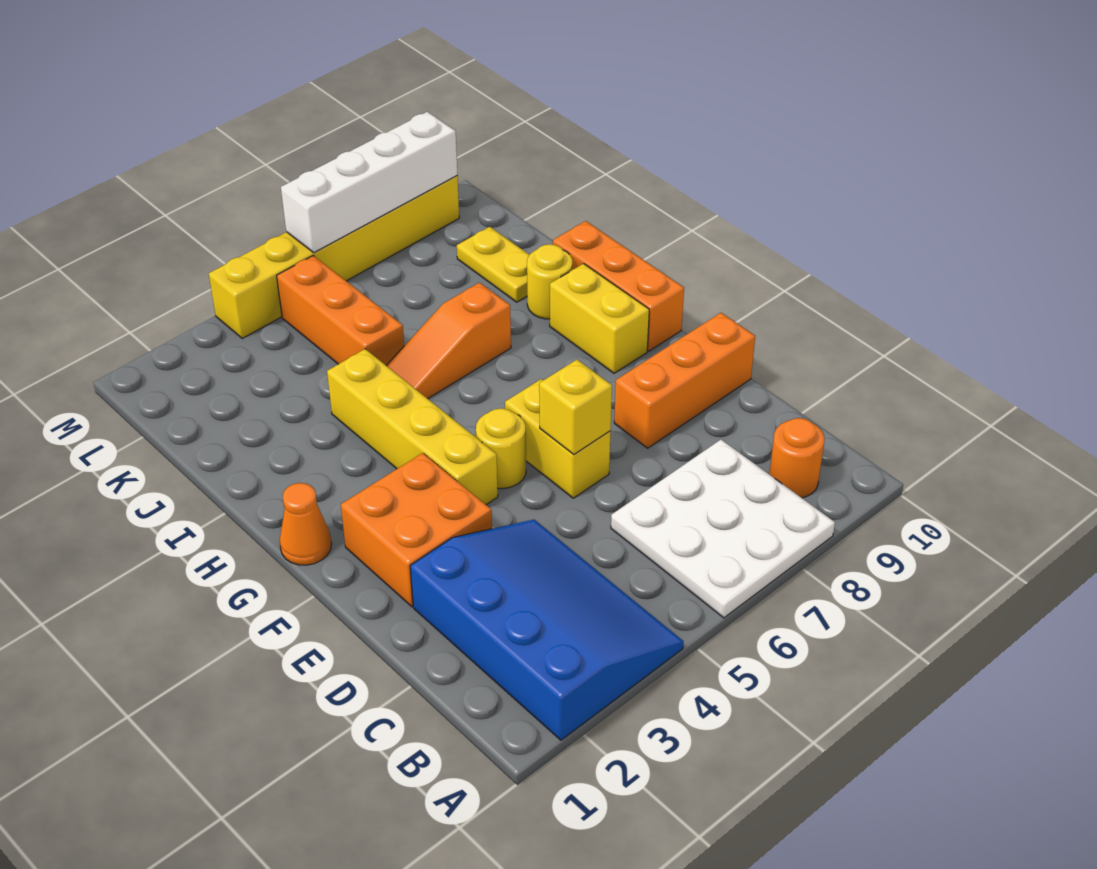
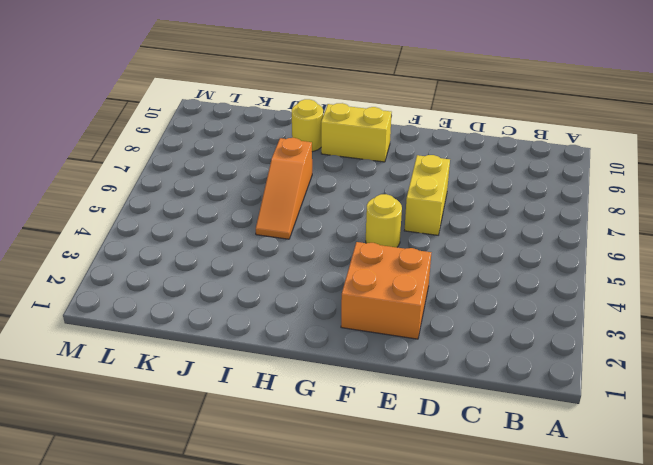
yellow 1x2 brick [404,155,450,235] -> yellow 1x2 brick turned to [505,379,611,498]
none -> blue 3x4 slope [410,520,684,740]
none -> white 3x3 plate [611,440,835,618]
none -> orange 1x1 round brick [769,418,824,498]

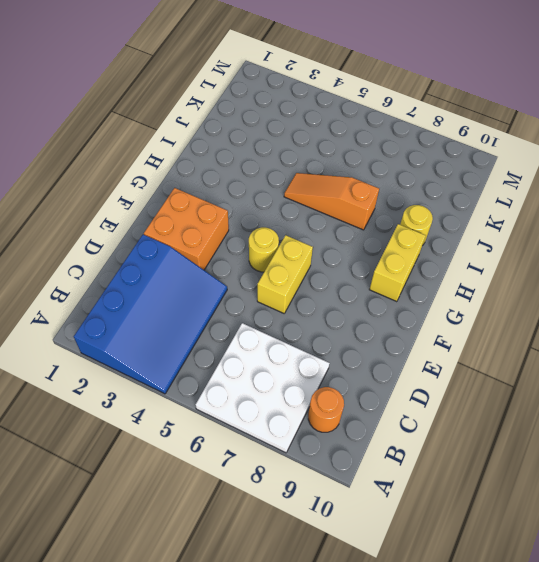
none -> orange 1x3 brick [614,313,755,448]
none -> yellow 1x4 brick [327,349,498,505]
none -> orange 1x1 cone [280,483,332,565]

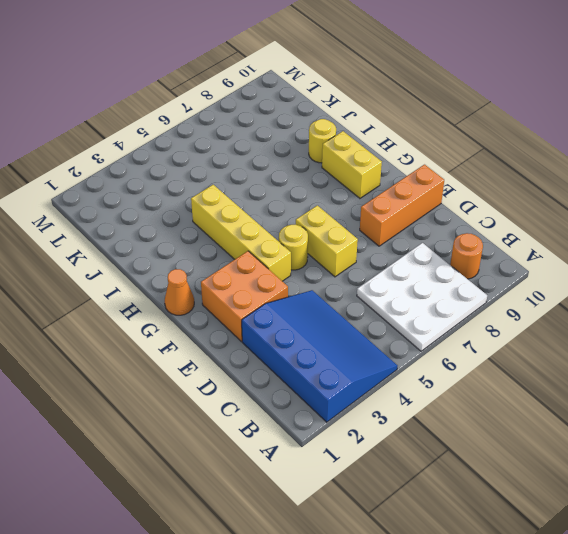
none -> orange 1x3 brick [553,221,684,351]
none -> orange 1x3 slope [386,283,511,399]
none -> orange 1x3 brick [277,256,404,365]

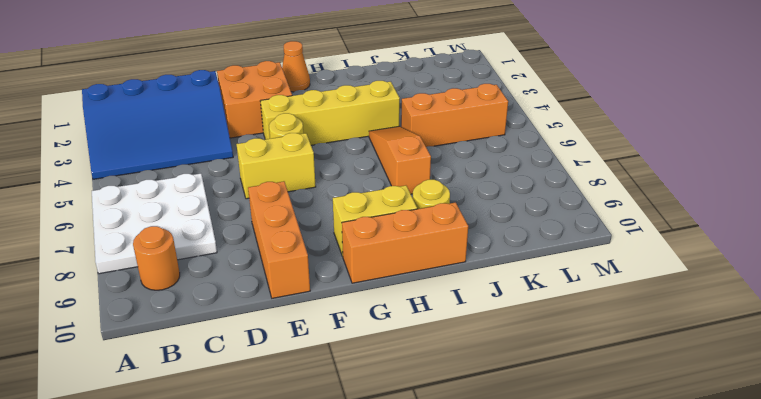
none -> yellow 1x2 plate [457,227,529,302]
none -> yellow 1x6 brick [209,176,459,338]
none -> yellow 1x1 brick [539,360,612,455]

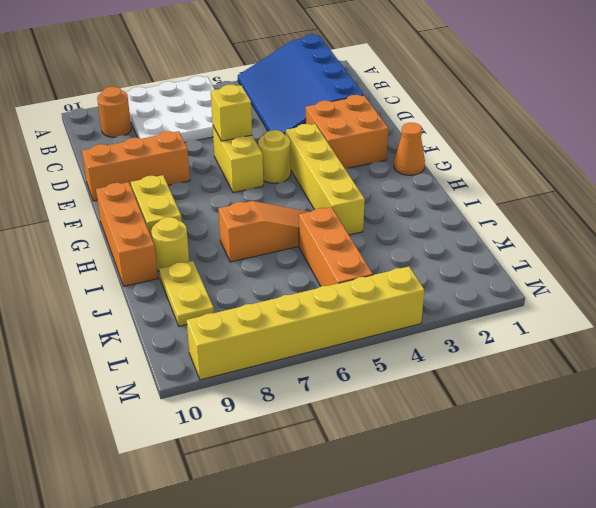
none -> white 1x4 brick [281,112,457,253]

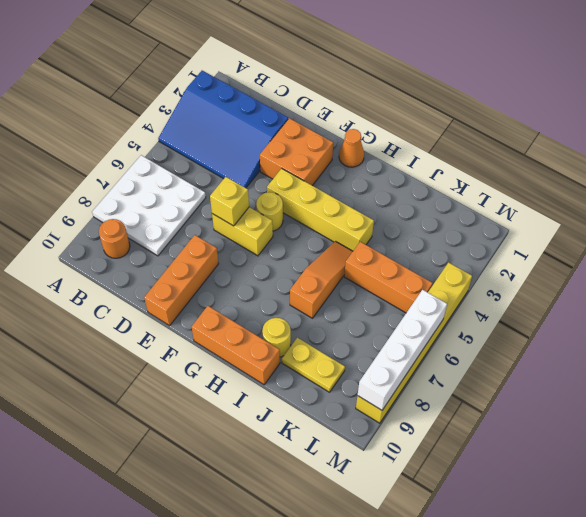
none -> yellow 1x2 brick [550,264,649,373]

